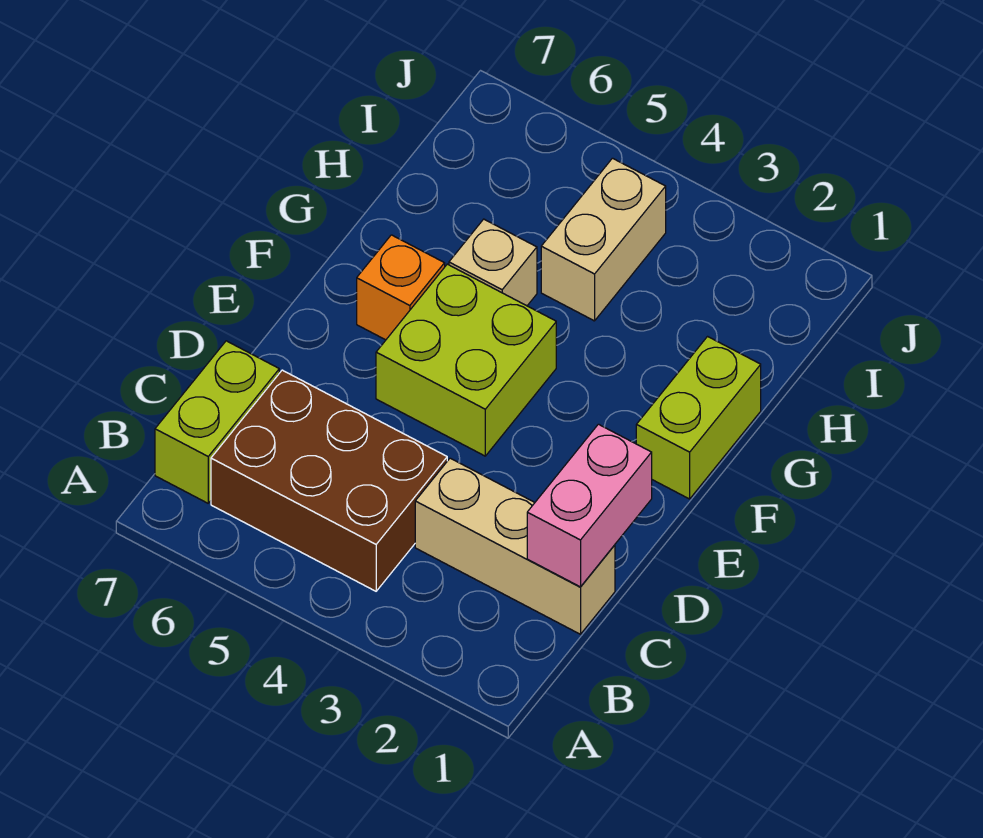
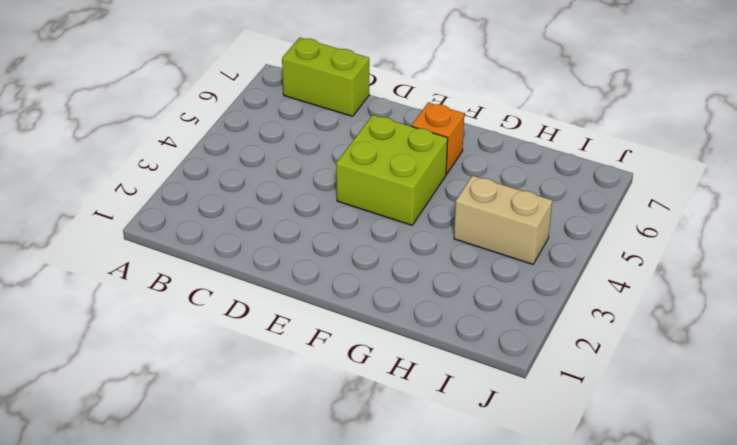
none -> brown 2x3 brick [211,370,447,591]
none -> tan 1x3 brick [415,458,615,634]

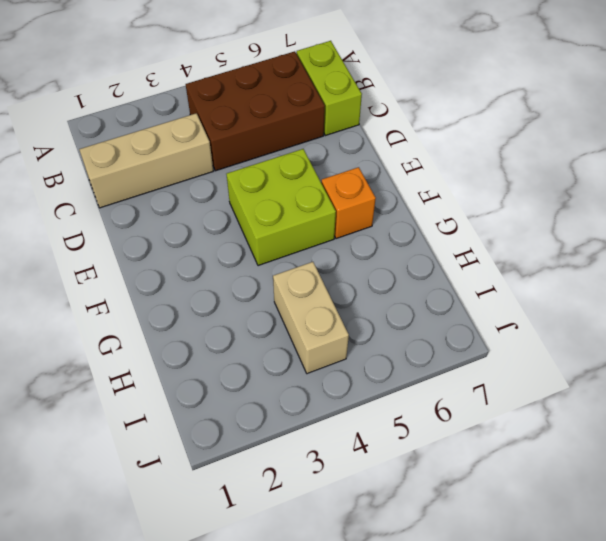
none -> lime 1x2 brick [636,337,761,499]
none -> tan 1x1 brick [449,219,537,306]

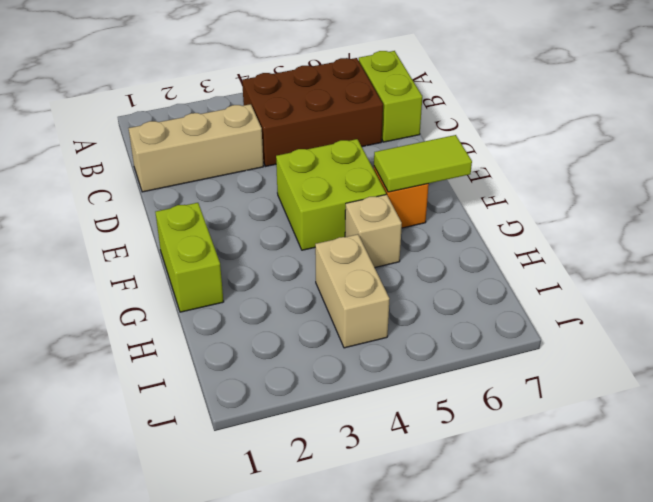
lime 1x2 tile [374,135,472,192] -> none
none -> pink 1x2 brick [527,424,652,587]

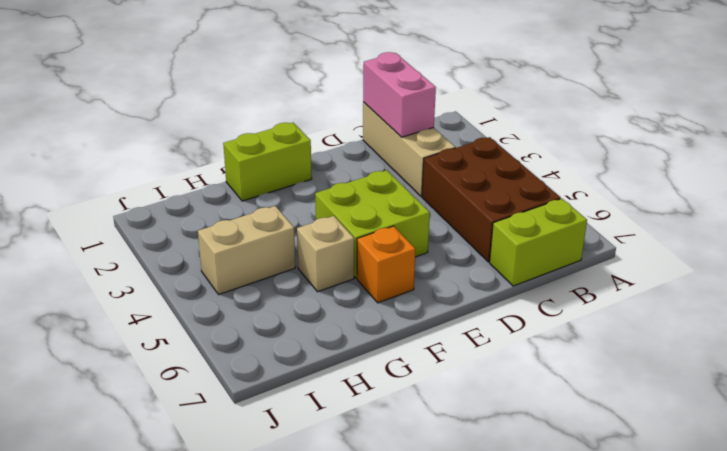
pink 1x2 brick [363,52,436,137] -> pink 1x2 brick turned to [527,424,652,587]

